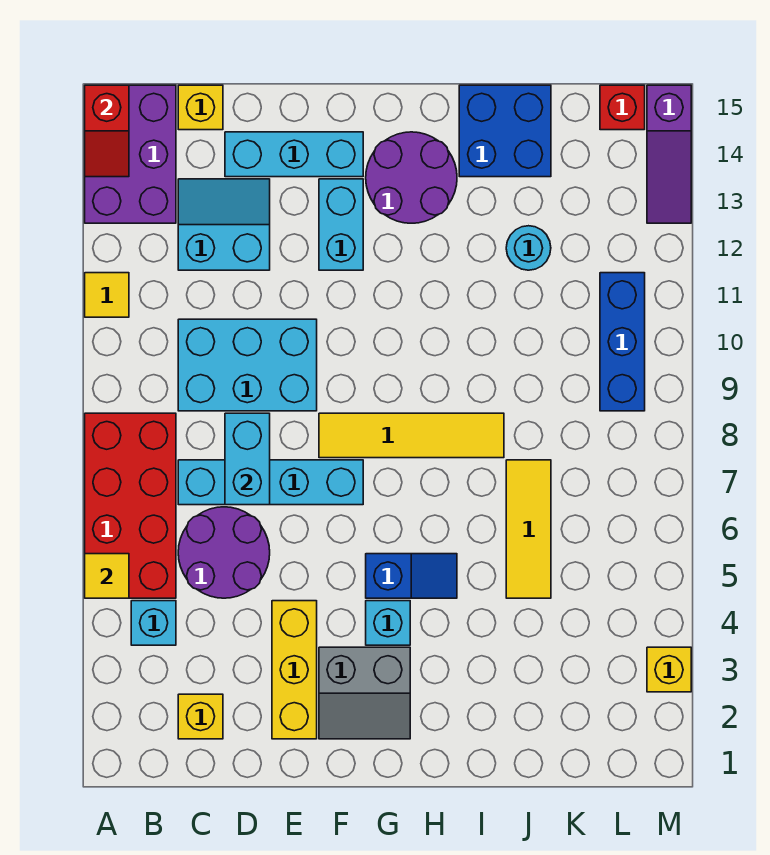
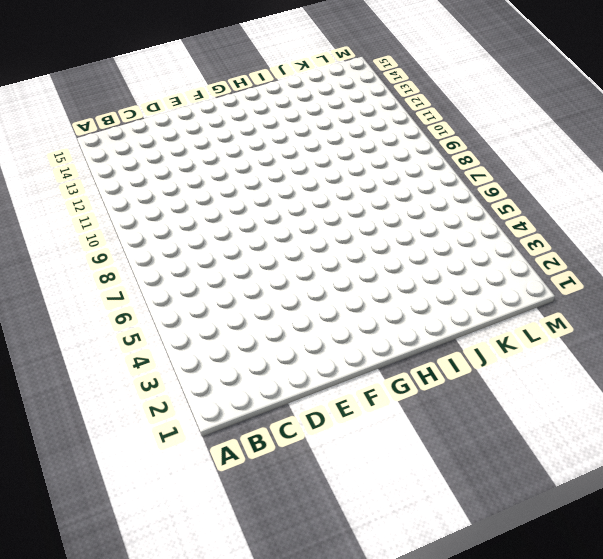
none -> red 2x4 brick [85,413,176,598]
none -> yellow 1x1 tile [85,273,129,317]
none -> purple 2x3 brick [85,85,176,223]

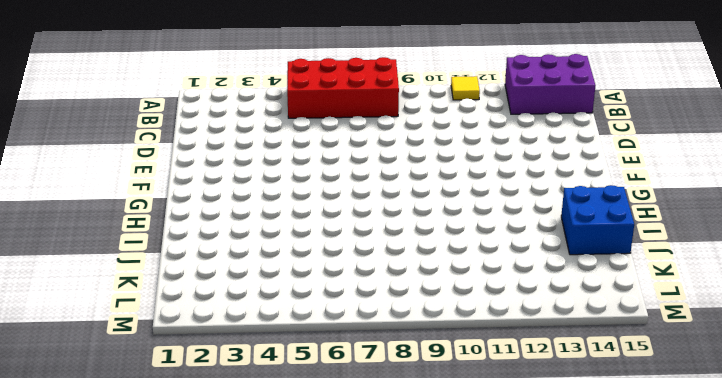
none -> cyan 1x1 brick [131,601,176,645]
none -> yellow 1x1 brick [178,694,223,739]
none -> purple 2x2 round brick [178,507,270,598]

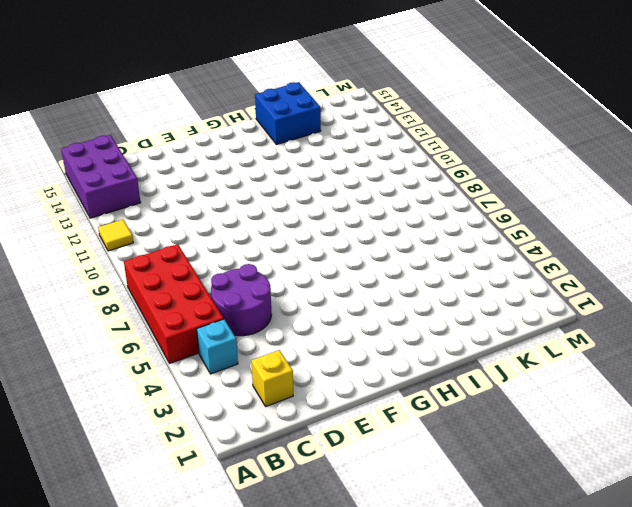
none -> cyan 1x4 brick [178,460,363,505]
none -> cyan 2x3 brick [178,319,317,411]
none -> cyan 2x2 slope [178,179,270,270]

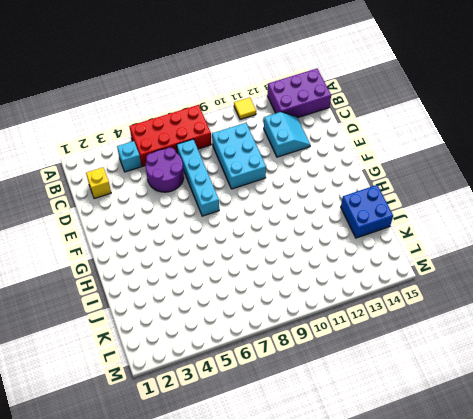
none -> yellow 1x1 brick [178,85,223,130]
none -> cyan 1x3 brick [225,132,363,177]
none -> yellow 1x3 brick [272,601,317,739]

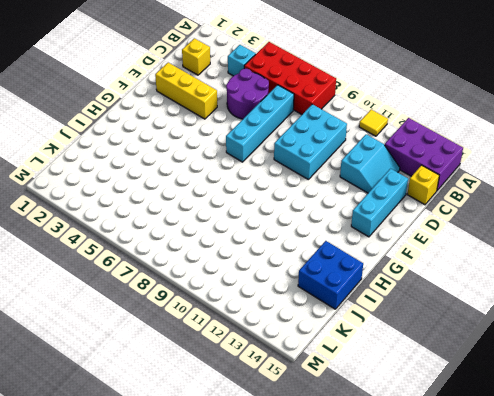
none -> grey 2x2 slope [319,647,410,739]
none -> yellow 1x4 tile [319,413,504,458]
none -> cyan 1x2 brick [319,179,363,270]

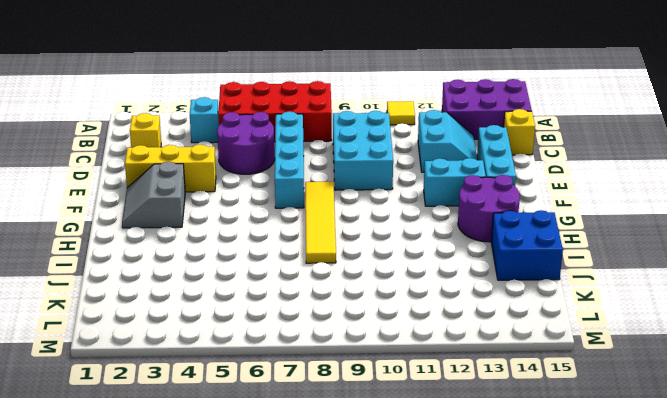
none -> cyan 1x1 brick [366,601,410,645]
none -> blue 1x2 slope [366,554,457,598]
none -> yellow 1x3 tile [506,460,551,598]

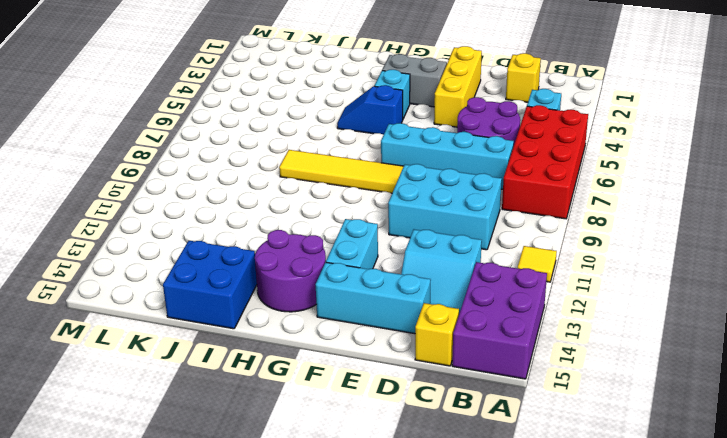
none -> yellow 1x3 tile [506,460,551,598]
none -> cyan 1x1 round brick [506,226,551,270]
none -> blue 1x3 brick [600,273,645,411]

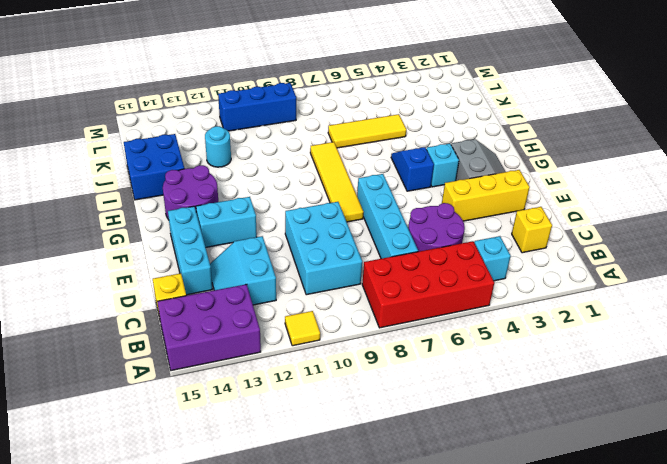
none -> red 1x1 brick [600,85,645,130]
none -> yellow 1x1 brick [647,647,691,692]
none -> purple 1x3 slope [647,85,691,223]

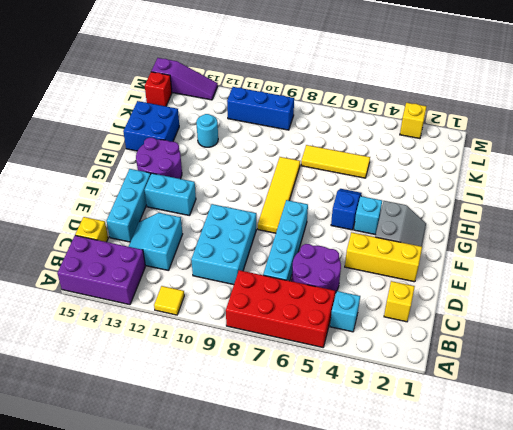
none -> yellow 1x1 tile [85,554,129,598]
none -> red 1x2 slope [85,85,129,177]
none -> cyan 1x2 brick [225,413,270,505]

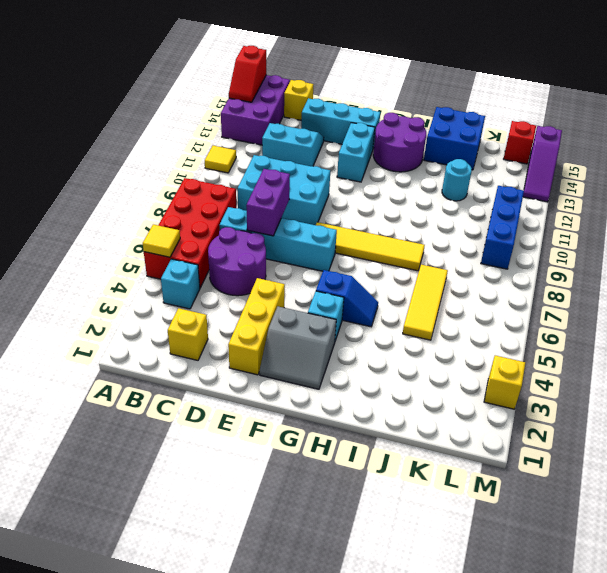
purple 1x2 brick [246,169,290,236] -> cyan 1x2 brick [225,413,270,505]

